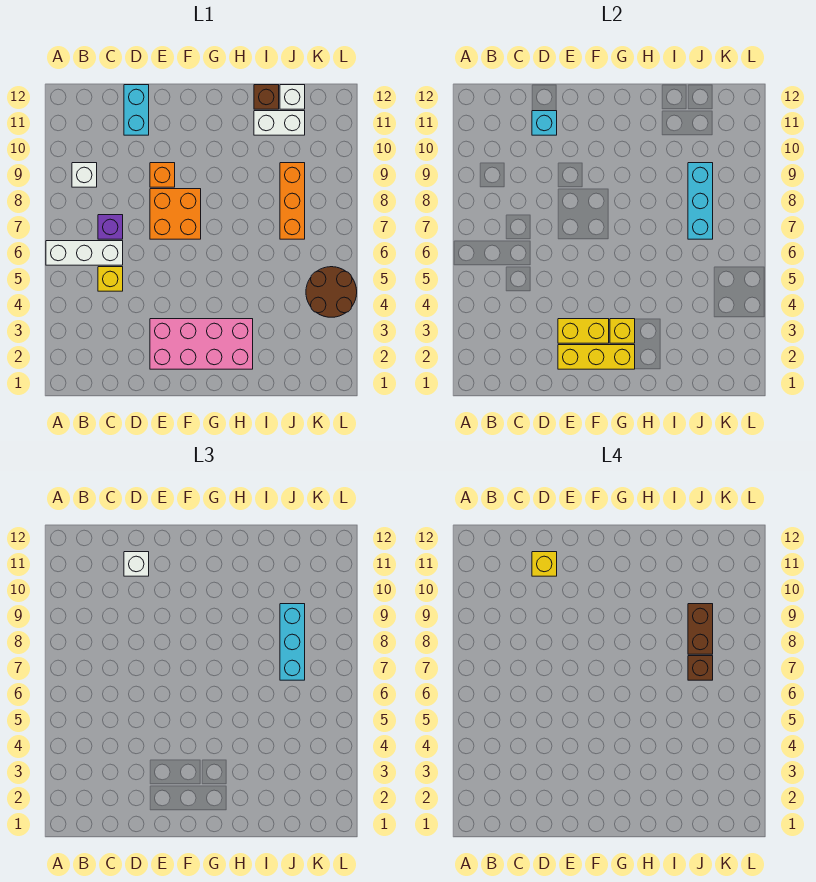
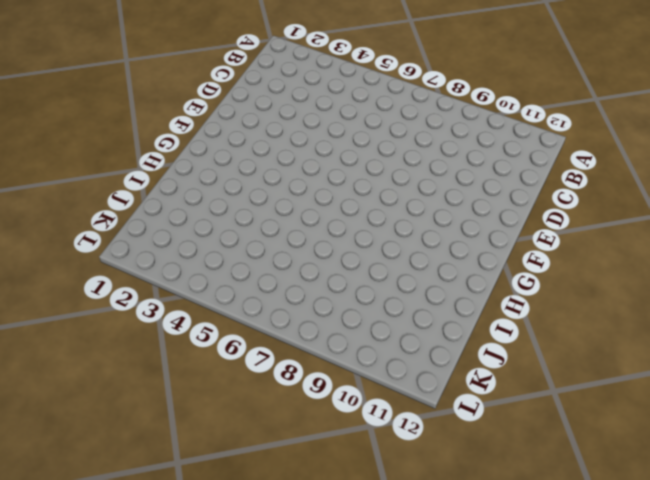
none -> white 1x3 brick [46,241,123,265]
none -> white 1x1 brick [72,163,97,187]
none -> yellow 1x1 brick [98,267,123,291]

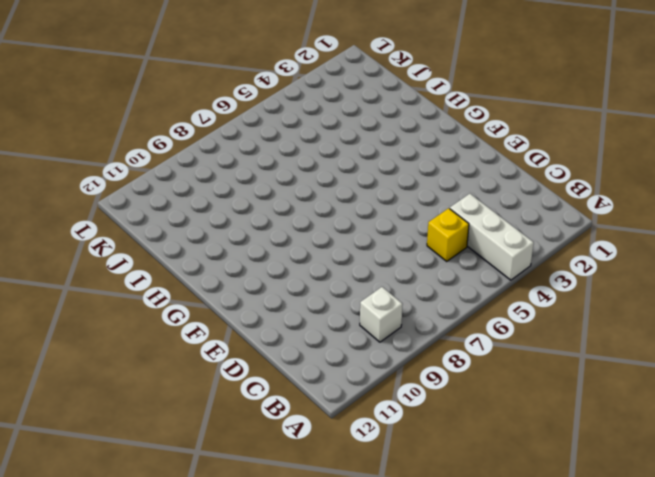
white 1x3 brick [450,194,534,280] -> white 1x3 brick moved to [46,241,123,265]
none -> purple 1x1 brick [98,215,123,239]
none -> cyan 1x2 brick [124,85,149,135]
none -> pink 2x4 brick [150,319,253,369]

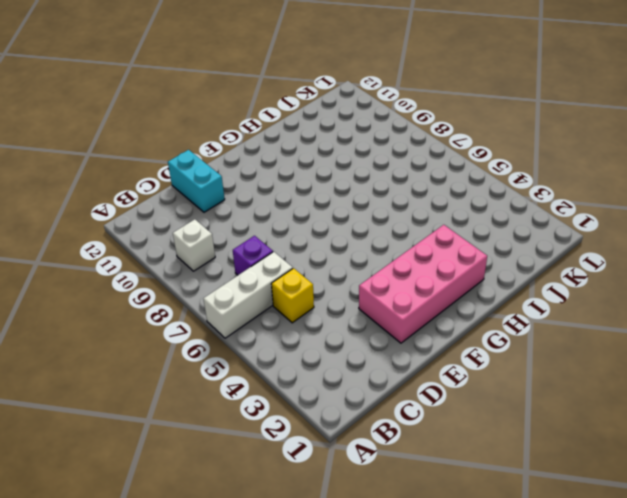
none -> orange 2x2 brick [150,189,201,239]
none -> orange 1x1 brick [150,163,175,187]
none -> white 1x2 brick [254,111,305,135]

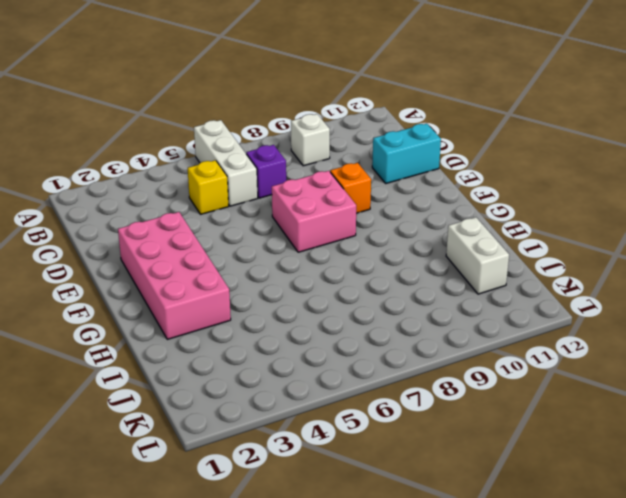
pink 2x2 brick [272,171,356,252] -> orange 2x2 brick [150,189,201,239]
none -> brown 1x1 brick [254,85,279,109]
none -> orange 1x3 brick [280,163,305,239]
none -> white 1x1 brick [280,85,305,109]

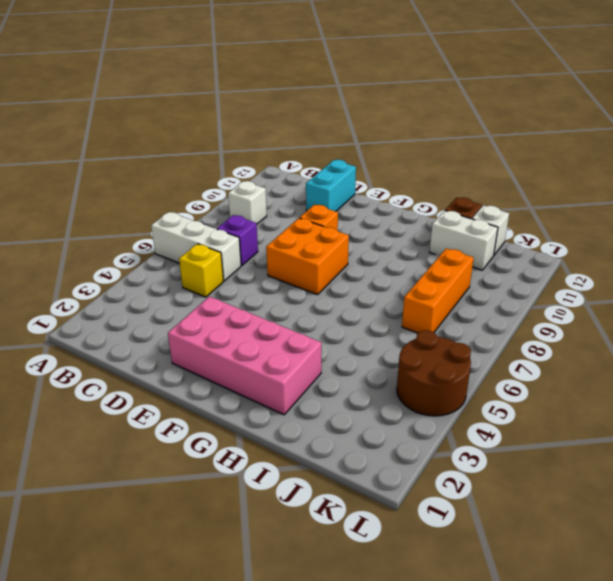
none -> cyan 1x1 brick [532,111,557,135]
none -> yellow 1x3 brick [558,345,635,369]
none -> yellow 1x2 brick [558,319,609,343]

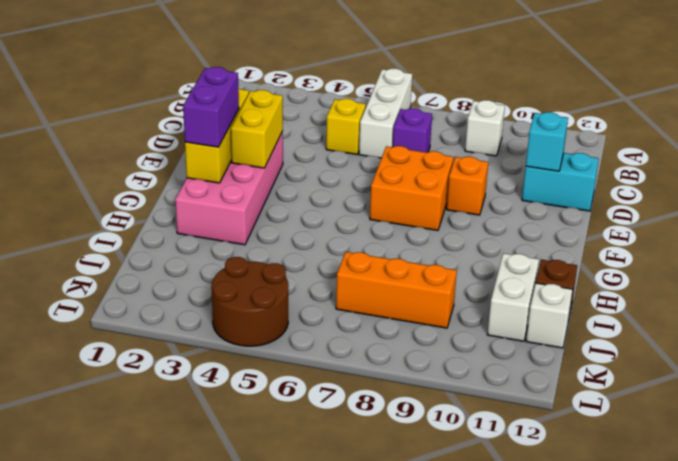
purple 1x2 brick [183,67,239,147] -> none
none -> yellow 1x1 brick [610,319,635,343]
none -> cyan 1x3 brick [688,163,713,239]
none -> white 1x1 brick [124,552,149,576]

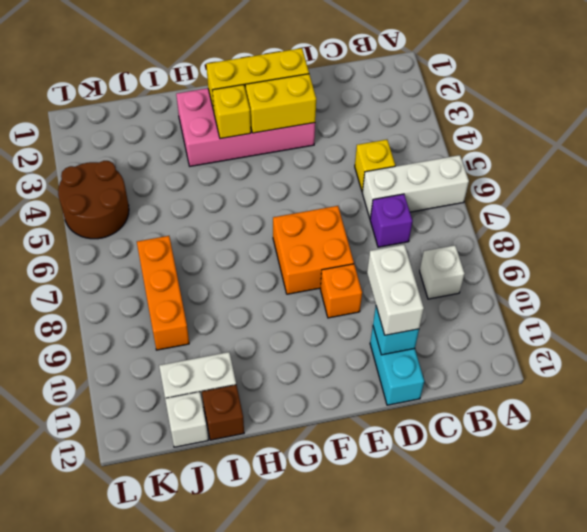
white 1x2 brick [367,245,424,335] -> white 1x1 brick [124,552,149,576]
none -> cyan 1x3 brick [688,163,713,239]
none -> cyan 1x3 brick [280,604,305,680]
none -> yellow 1x1 brick [532,552,557,576]

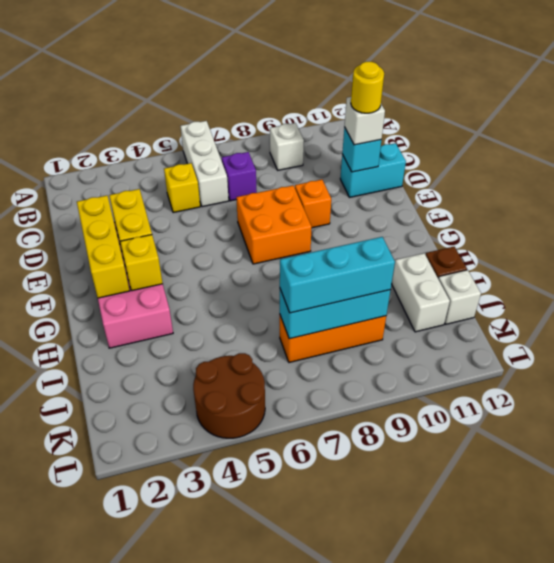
yellow 1x1 round brick [351,62,384,113] -> yellow 1x1 brick [532,552,557,576]
none -> brown 1x1 brick [688,656,713,680]
none -> brown 1x2 brick [688,604,713,654]

